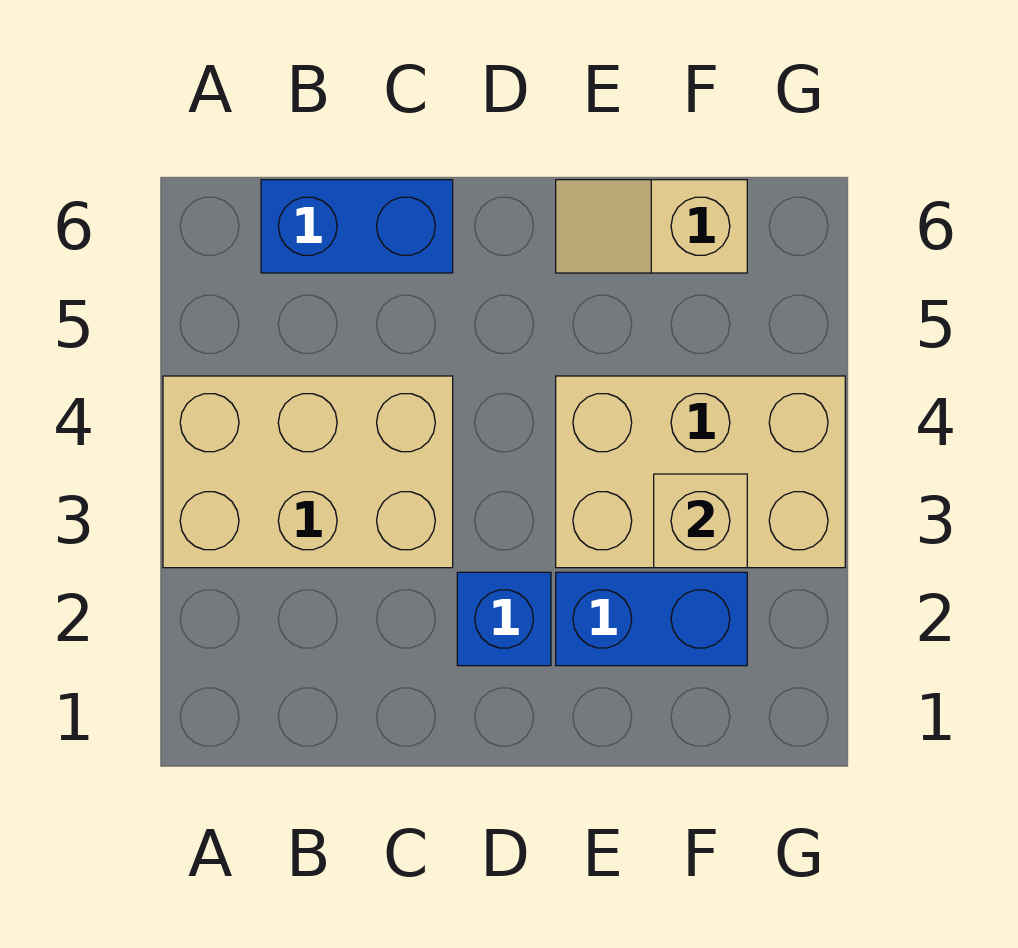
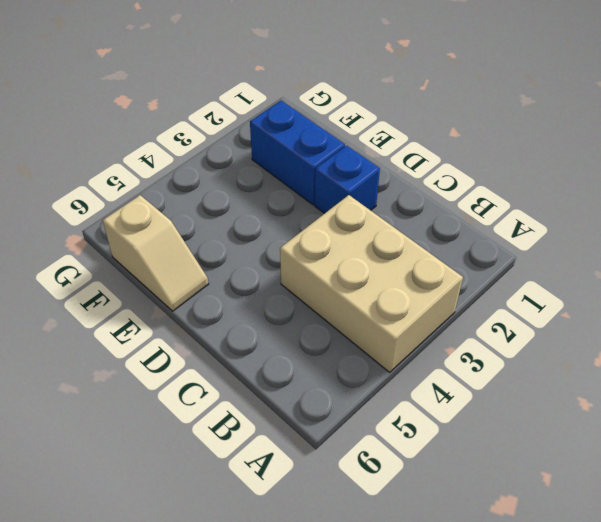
none -> blue 1x2 brick [261,180,453,273]
none -> tan 2x3 brick [556,376,845,568]

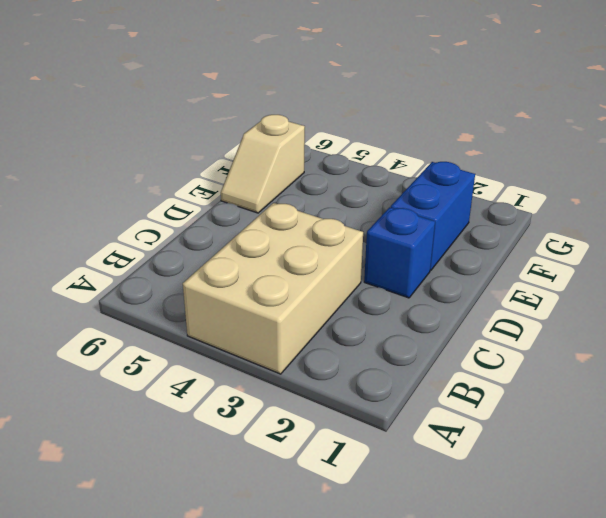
none -> blue 1x2 brick [261,180,453,273]
none -> tan 2x3 brick [556,376,845,568]

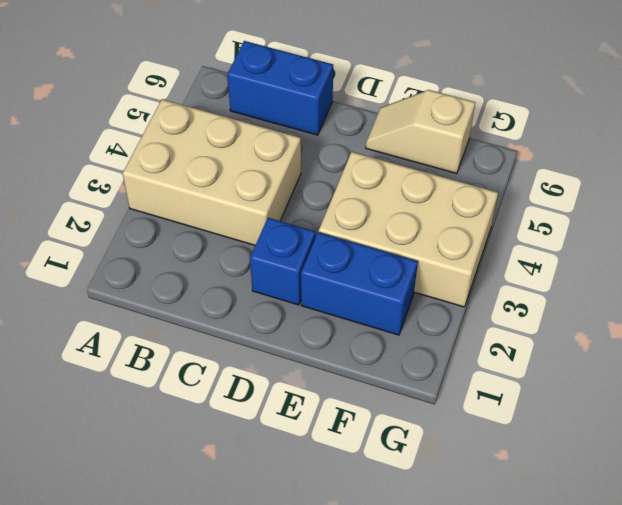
none -> tan 1x1 brick [654,474,747,568]

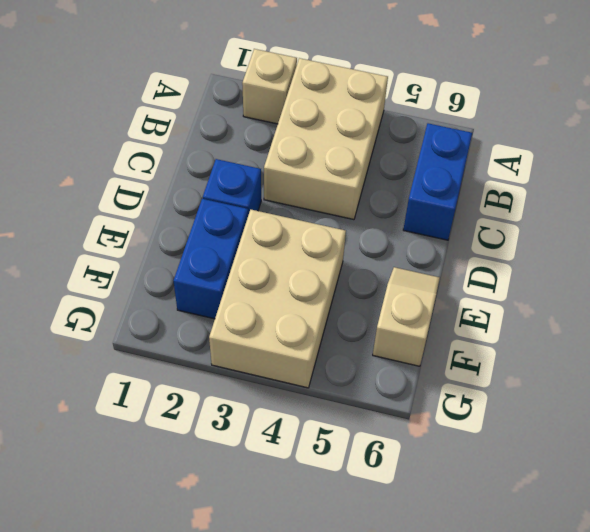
tan 1x1 brick [242,49,297,124] -> tan 1x1 brick moved to [654,474,747,568]

